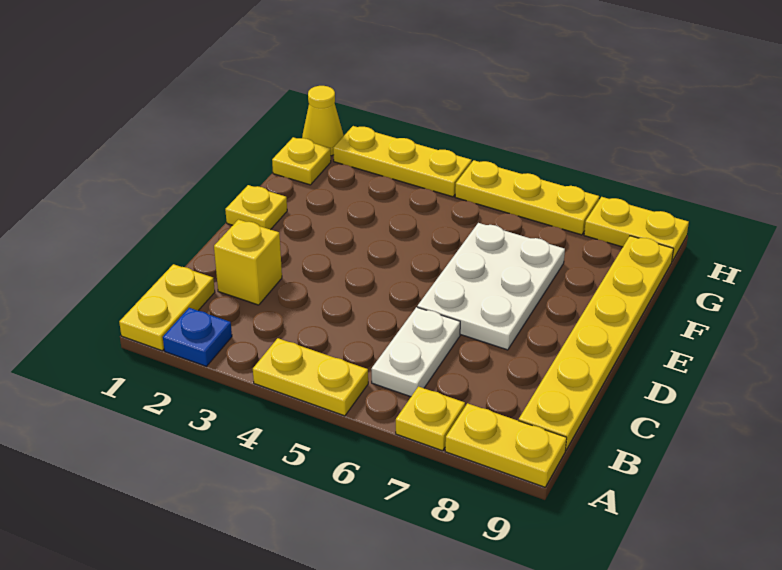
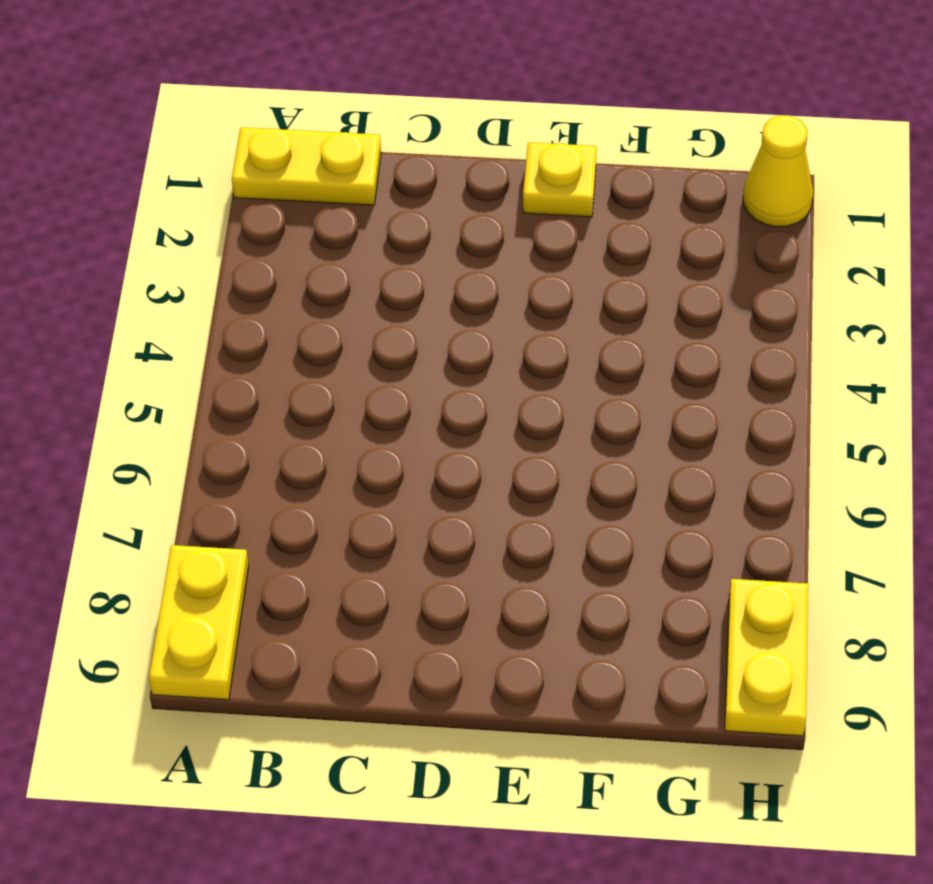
none -> blue 1x1 plate [163,308,232,366]
none -> yellow 1x2 plate [253,338,368,416]
none -> yellow 1x1 plate [396,387,465,451]

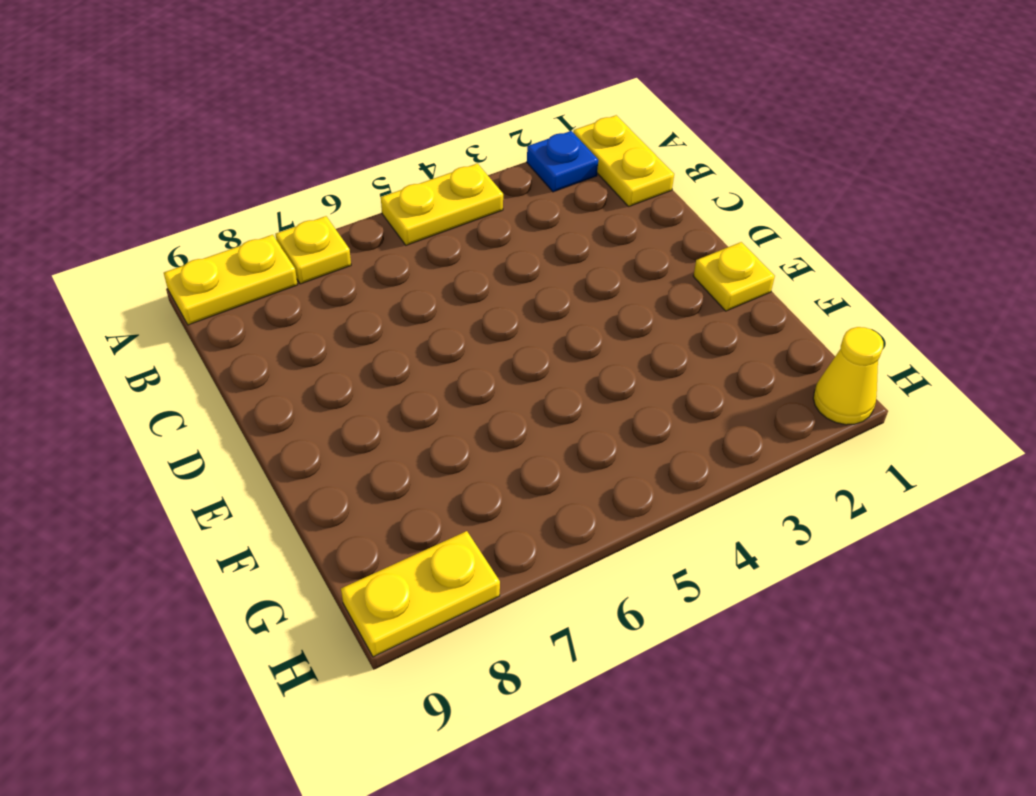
none -> white 1x2 plate [371,307,460,397]
none -> yellow 1x6 plate [519,236,674,450]
none -> yellow 1x1 brick [214,220,282,305]

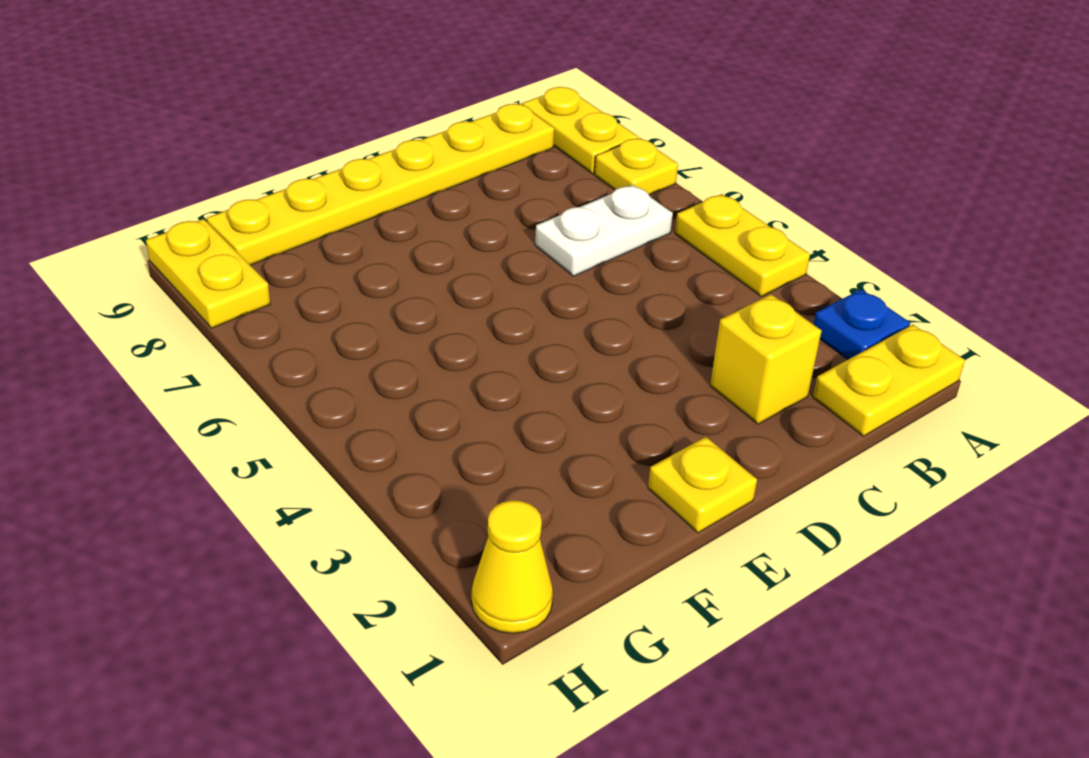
none -> white 2x3 plate [417,223,565,350]
none -> yellow 1x1 plate [272,137,331,185]
none -> yellow 1x3 plate [333,126,472,197]

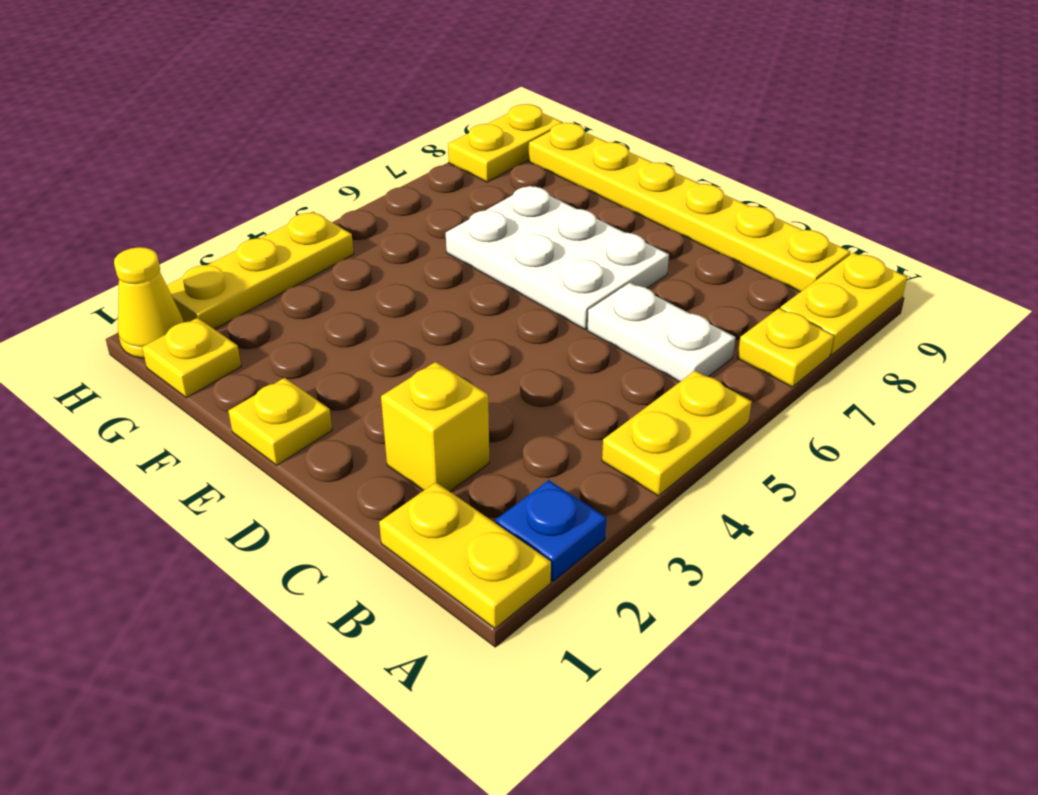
none -> yellow 1x3 plate [455,160,599,235]

